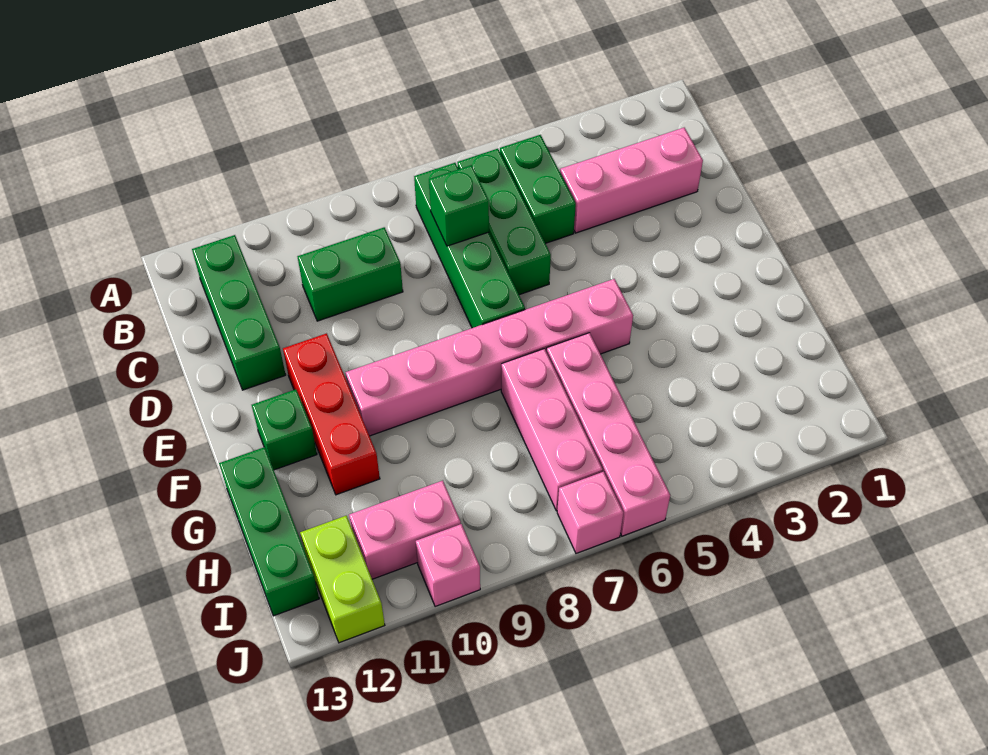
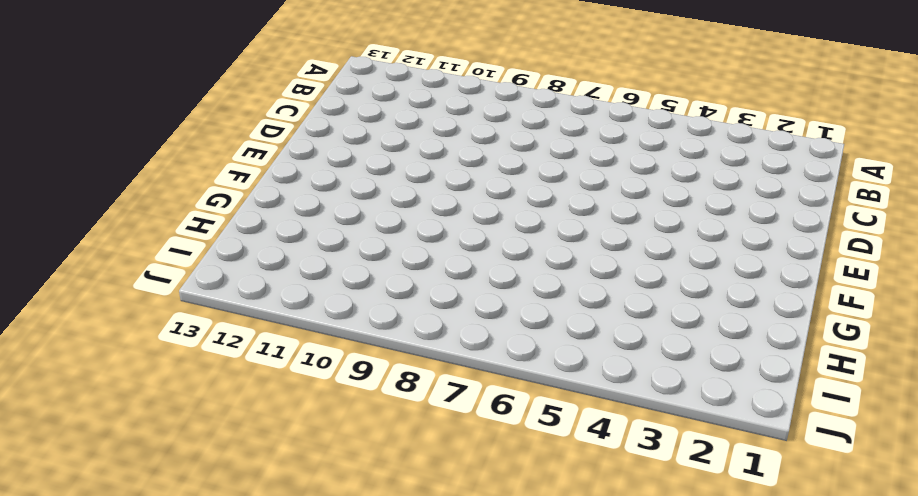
none -> green 1x2 brick [500,135,576,243]
none -> green 1x3 brick [457,149,551,295]
none -> green 1x4 brick [414,163,525,328]

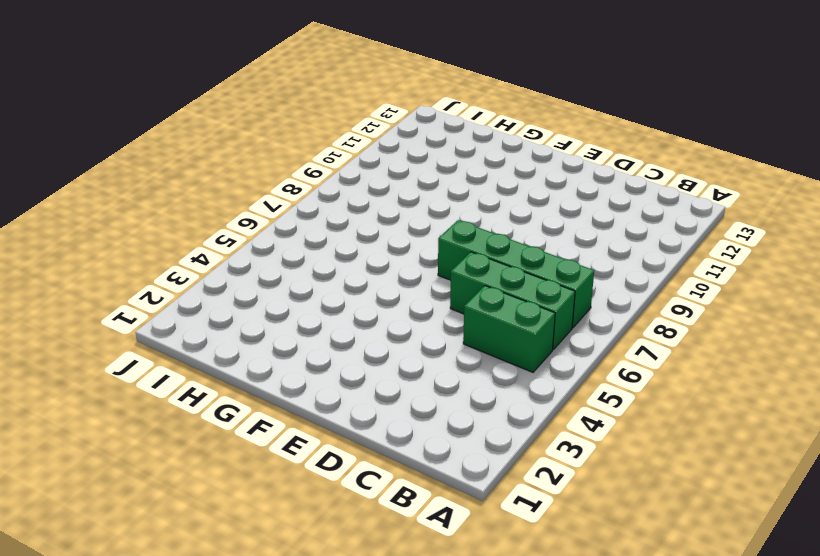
none -> green 1x3 brick [192,235,286,390]
none -> pink 1x3 brick [560,128,703,233]
none -> green 1x2 brick [297,227,403,321]

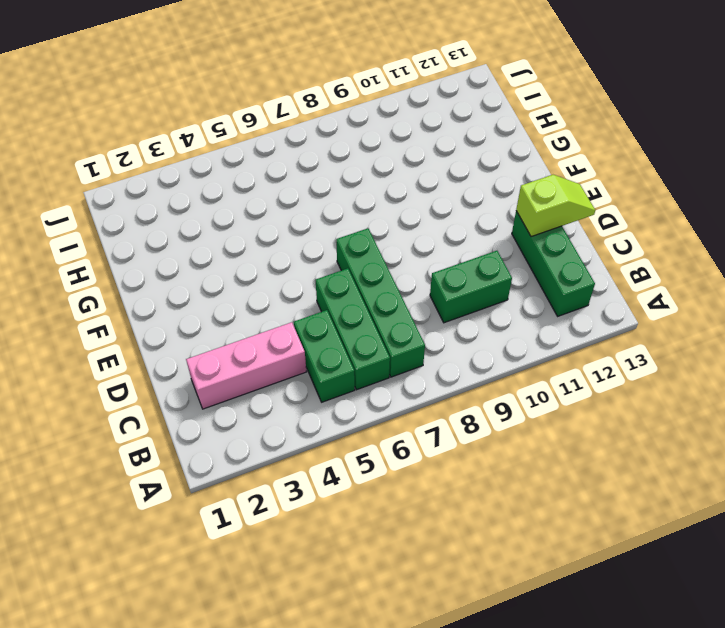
lime 1x2 slope [516,175,595,237] -> none
none -> red 1x3 brick [283,333,380,495]
none -> pink 1x6 brick [346,279,633,436]
none -> green 1x1 brick [252,389,317,470]

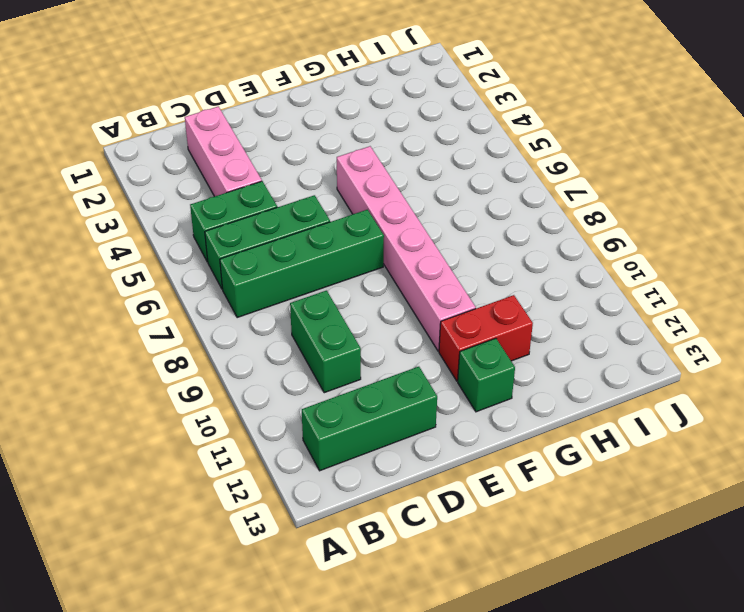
red 1x2 brick [439,295,533,381] -> red 1x3 brick [283,333,380,495]
none -> pink 1x4 brick [547,333,670,536]
none -> pink 1x3 brick [501,349,603,511]
none -> green 1x3 brick [219,447,319,616]

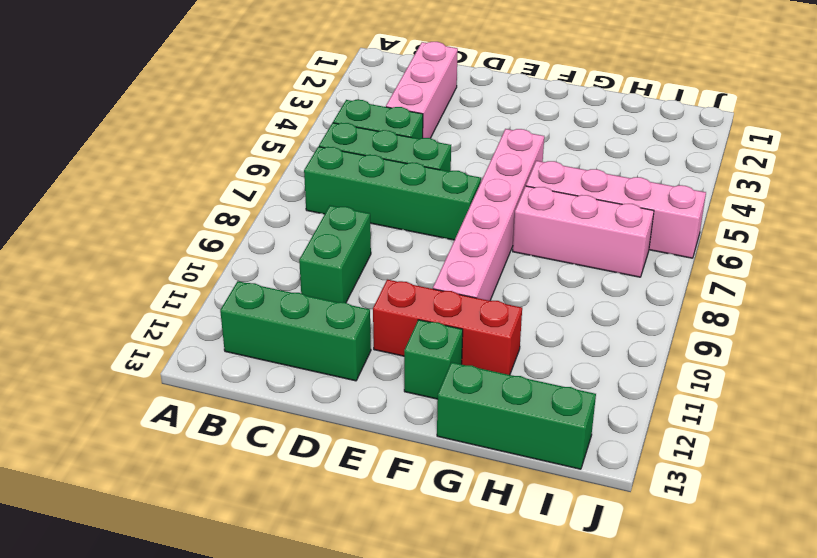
none -> pink 1x2 brick [349,481,461,579]
none -> lime 1x2 brick [300,516,385,643]
none -> pink 1x1 brick [557,472,623,553]

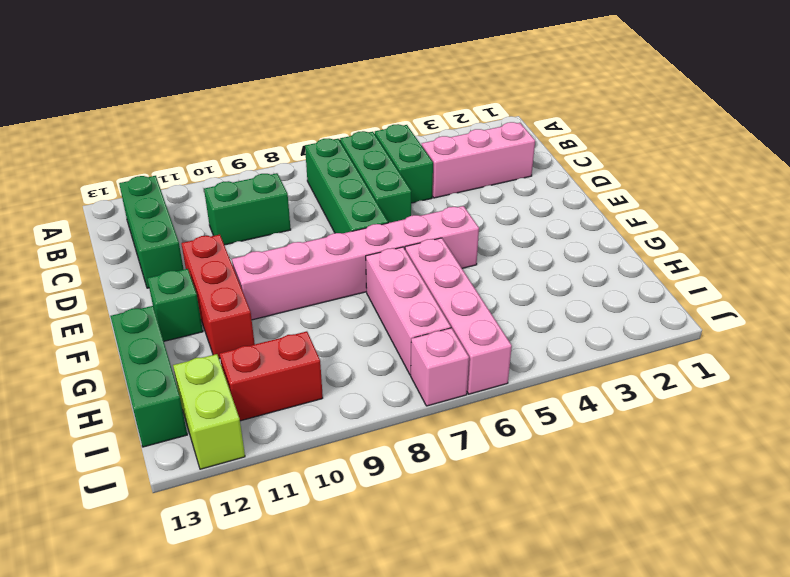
red 1x2 brick [220,331,323,421] -> pink 1x2 brick [349,481,461,579]
none -> pink 1x1 brick [416,524,480,607]
none -> green 1x1 brick [429,165,489,246]

